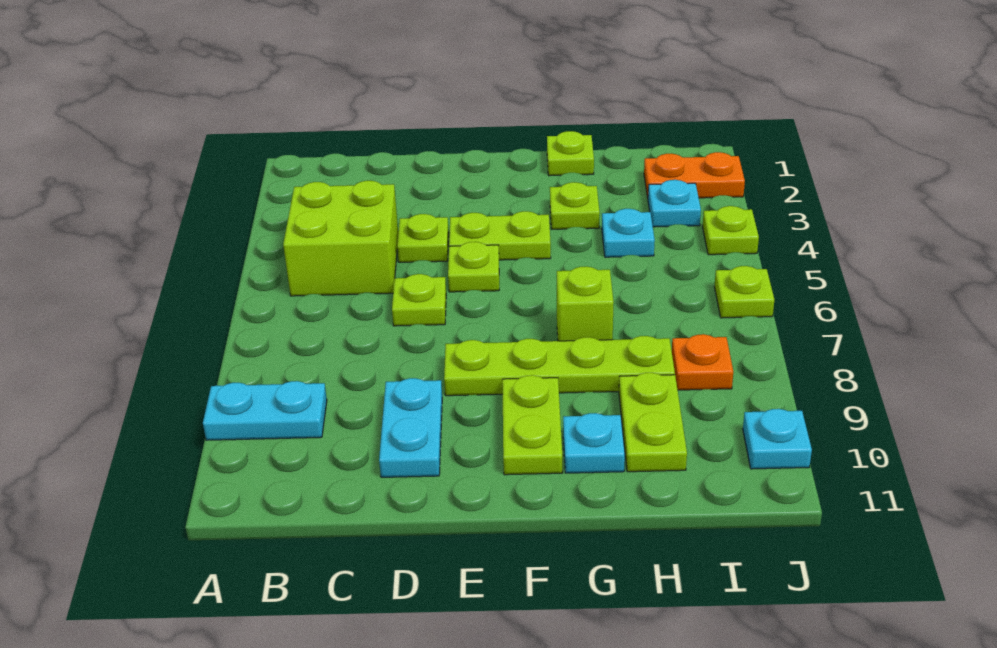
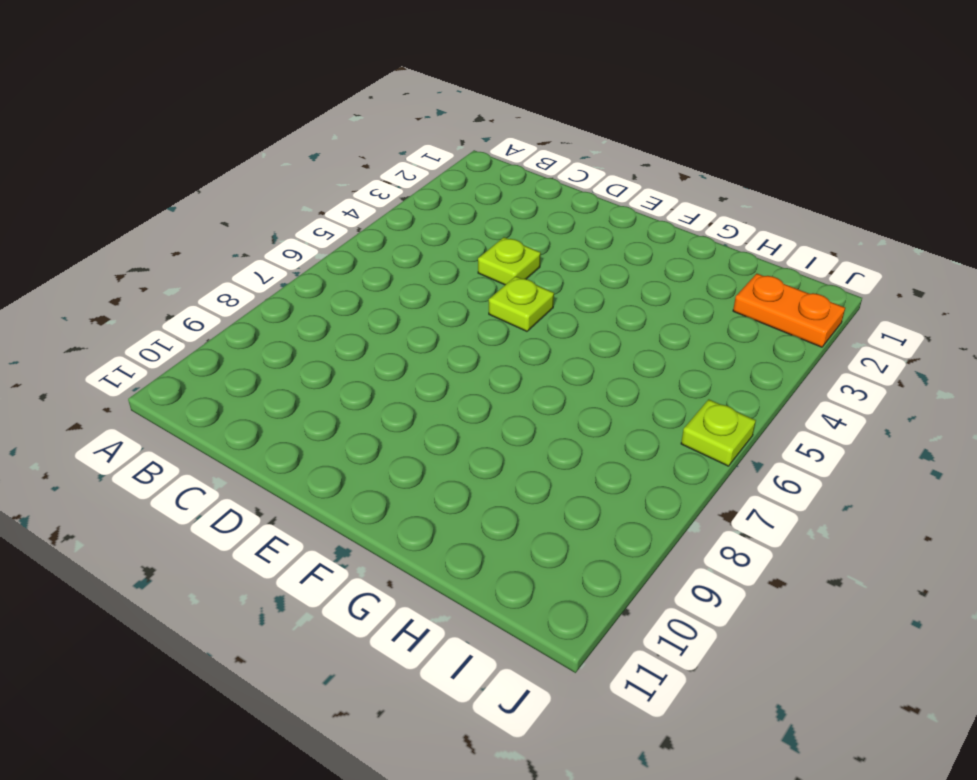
none -> cyan 1x2 plate [203,381,327,440]
none -> lime 2x2 brick [283,181,398,296]
none -> lime 1x1 plate [392,274,446,326]

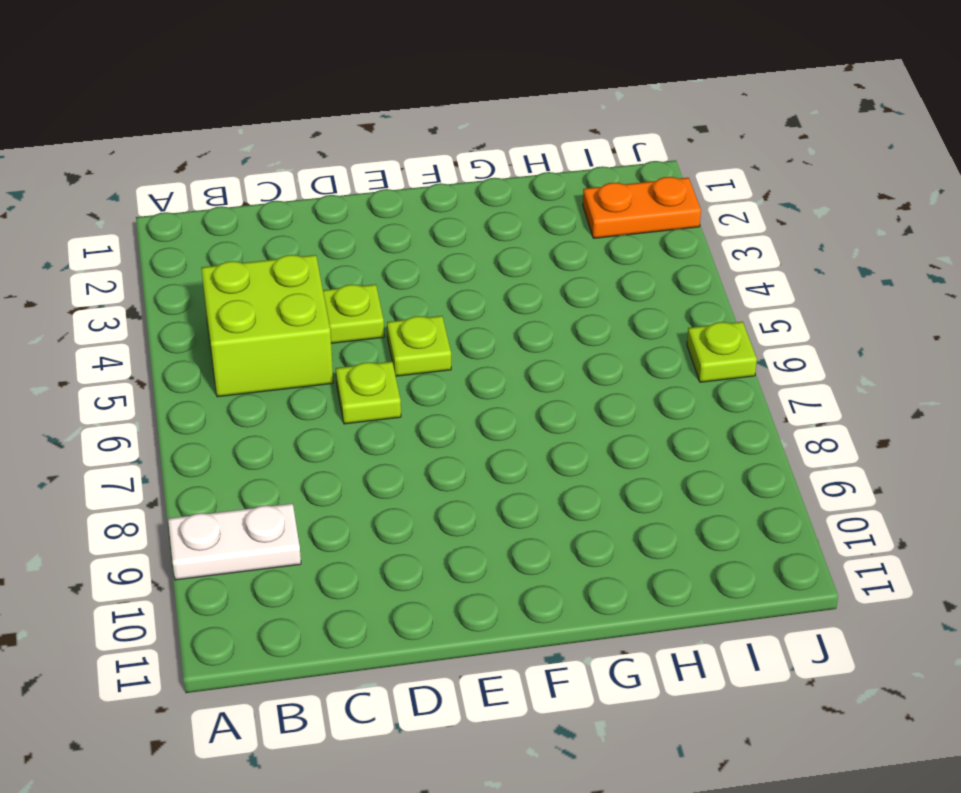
white 1x2 plate [168,503,301,580] -> cyan 1x2 plate [203,381,327,440]
none -> cyan 1x2 plate [379,378,442,477]
none -> lime 1x2 plate [449,211,551,260]
none -> lime 1x4 plate [444,336,675,396]

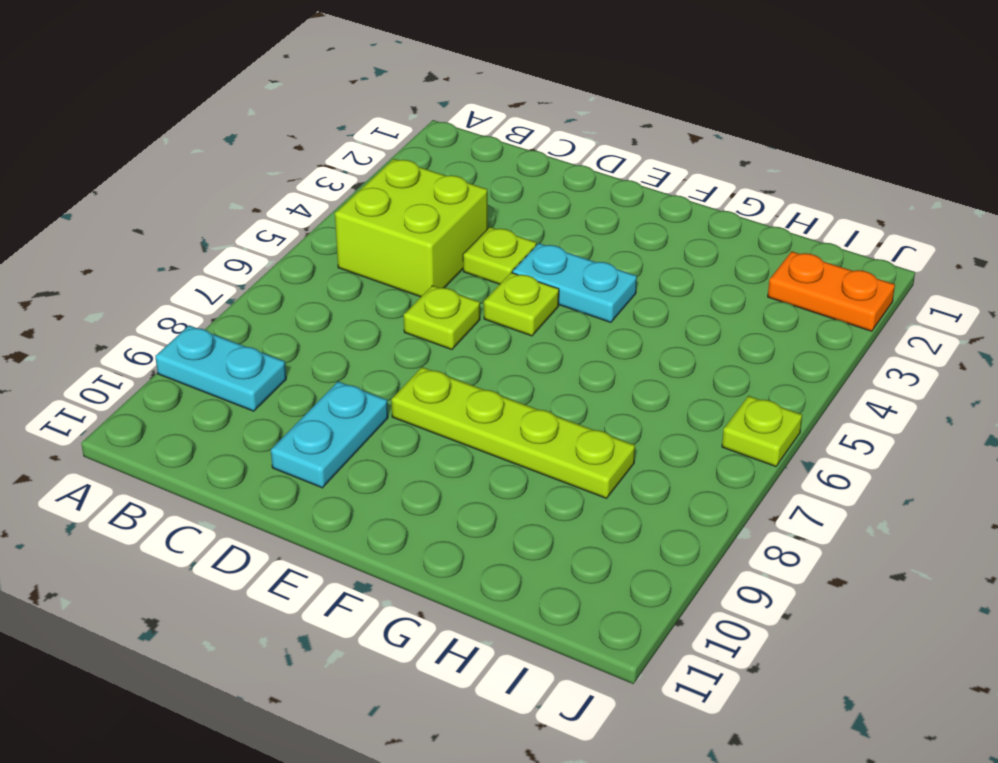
cyan 1x2 plate [512,243,637,322] -> lime 1x2 plate [449,211,551,260]
none -> lime 1x2 plate [502,375,563,475]
none -> lime 1x1 plate [547,131,594,176]
none -> lime 1x1 plate [550,182,600,229]

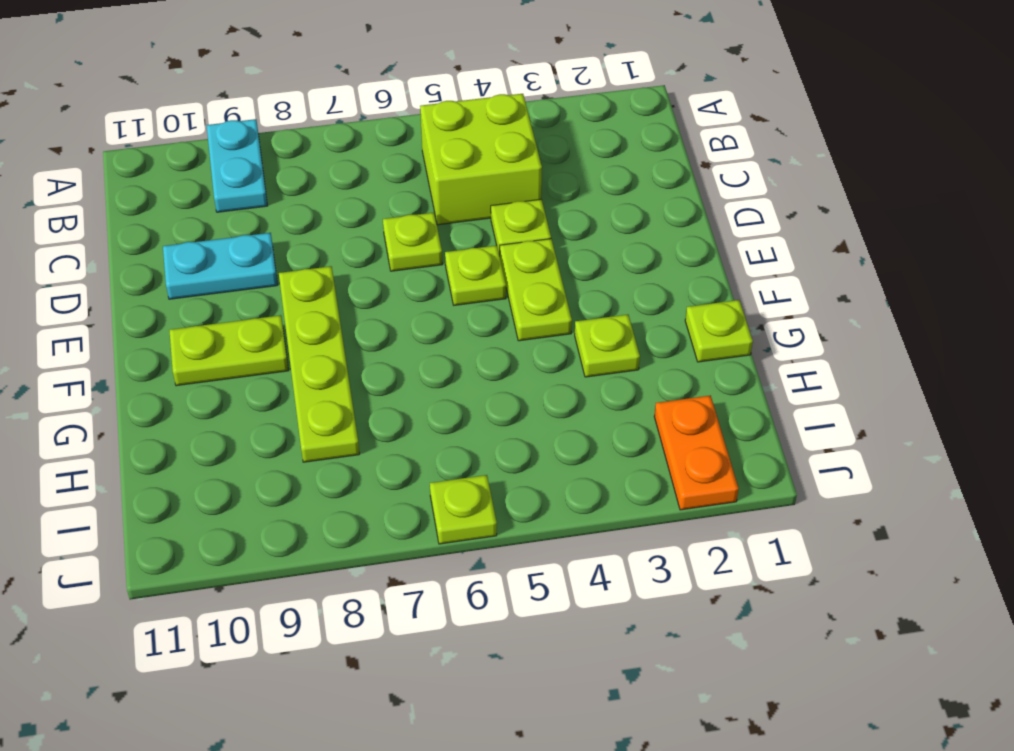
none -> lime 1x1 brick [557,267,614,341]
none -> cyan 1x1 plate [563,413,625,473]
none -> cyan 1x1 plate [602,209,655,257]

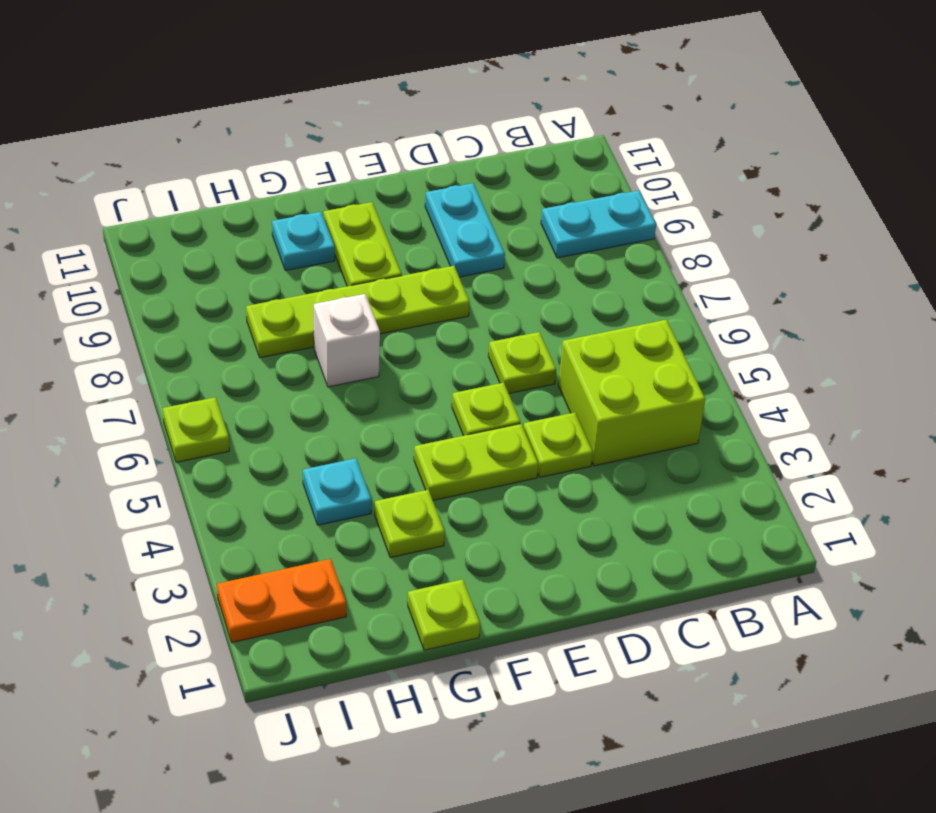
white 1x1 brick [314,294,380,387] -> lime 1x1 brick [557,267,614,341]
none -> lime 1x2 plate [619,373,687,472]
none -> cyan 1x1 plate [648,180,701,227]
none -> orange 1x1 plate [672,334,733,390]

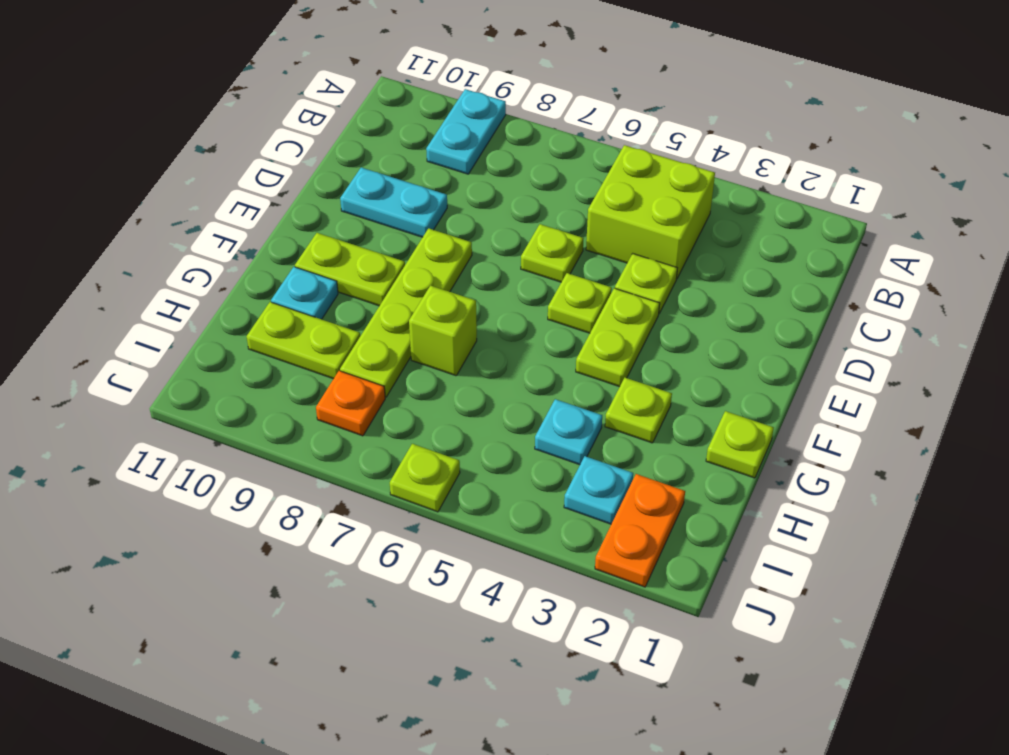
none -> lime 1x1 plate [703,206,759,255]
none -> cyan 1x1 plate [743,409,812,469]

